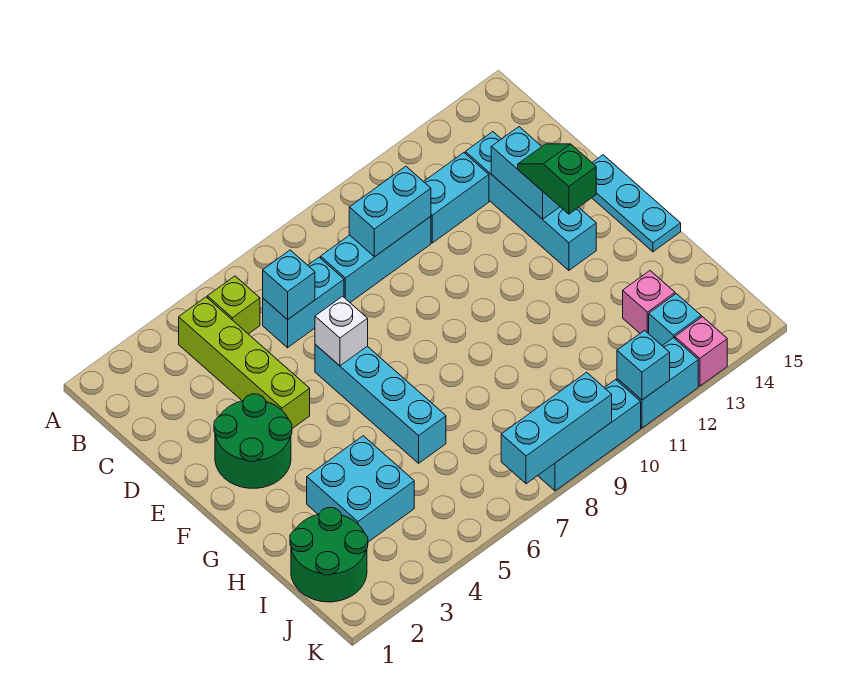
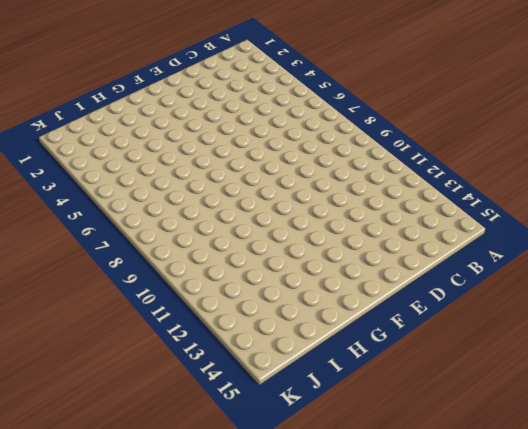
none -> lime 1x4 brick [179,297,310,429]
none -> lime 1x1 brick [207,276,260,334]
none -> cyan 1x2 brick [263,257,344,348]

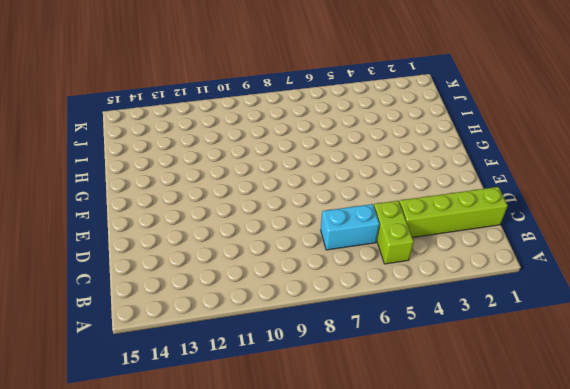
lime 1x2 brick [374,200,414,264] -> lime 1x1 brick [207,276,260,334]
lime 1x4 brick [399,187,508,238] -> lime 1x4 brick turned to [179,297,310,429]
none -> cyan 1x3 brick [321,216,431,302]
none -> cyan 1x2 brick [424,153,489,243]
none -> cyan 1x4 brick [465,132,596,270]

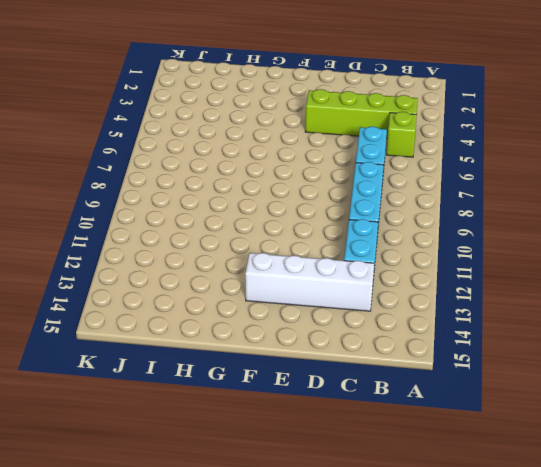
white 1x4 brick [245,253,374,311] -> cyan 1x4 brick [465,132,596,270]
none -> green 2x2 round brick [214,394,292,488]
none -> cyan 1x4 brick [315,345,446,463]
none -> cyan 1x3 plate [592,155,681,252]

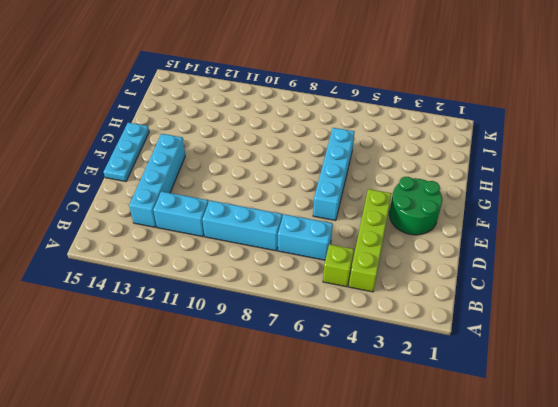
none -> cyan 2x2 brick [307,436,414,542]
none -> green 2x2 round brick [290,508,368,602]
none -> pink 1x1 brick [623,271,675,334]

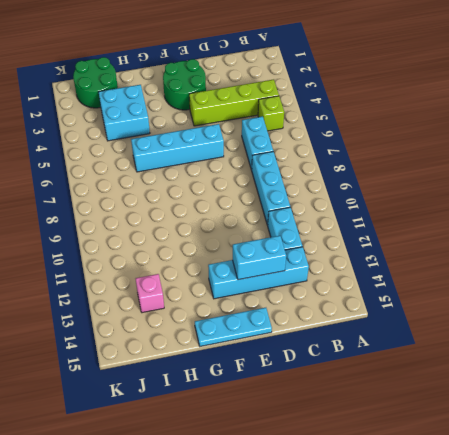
none -> cyan 1x1 brick [649,294,701,345]
none -> cyan 1x3 brick [538,380,641,491]
none -> cyan 1x2 brick [617,338,698,428]

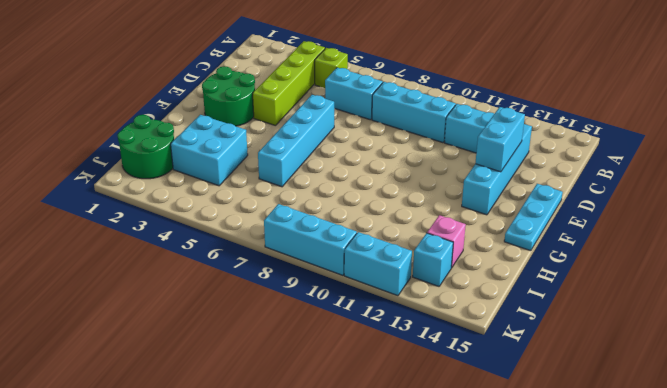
none -> pink 1x1 brick [675,317,727,386]
none -> cyan 1x1 brick [263,250,315,320]
none -> cyan 1x2 brick [349,166,431,257]

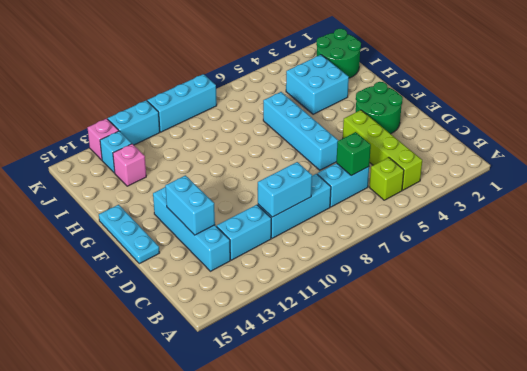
green 1x1 brick [336,132,371,176] -> cyan 1x1 brick [263,250,315,320]
none -> white 1x1 brick [315,296,368,366]
none -> cyan 1x3 brick [501,372,612,484]
none -> cyan 1x1 brick [617,331,670,400]

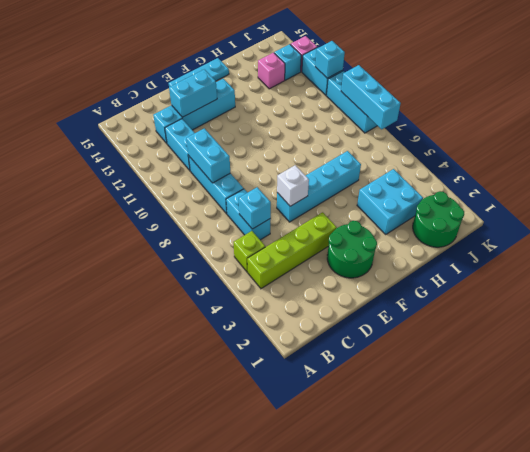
none -> green 1x2 slope [518,144,596,214]

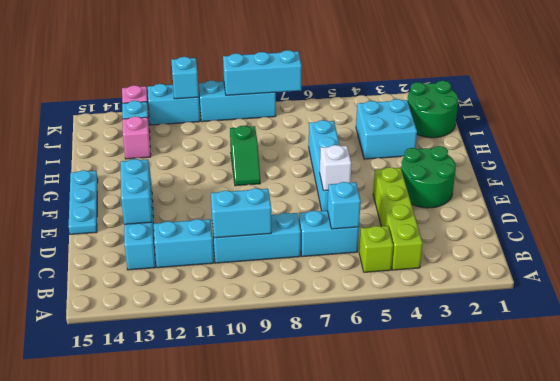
green 1x2 slope [230,126,260,186] -> green 1x2 slope moved to [518,144,596,214]

